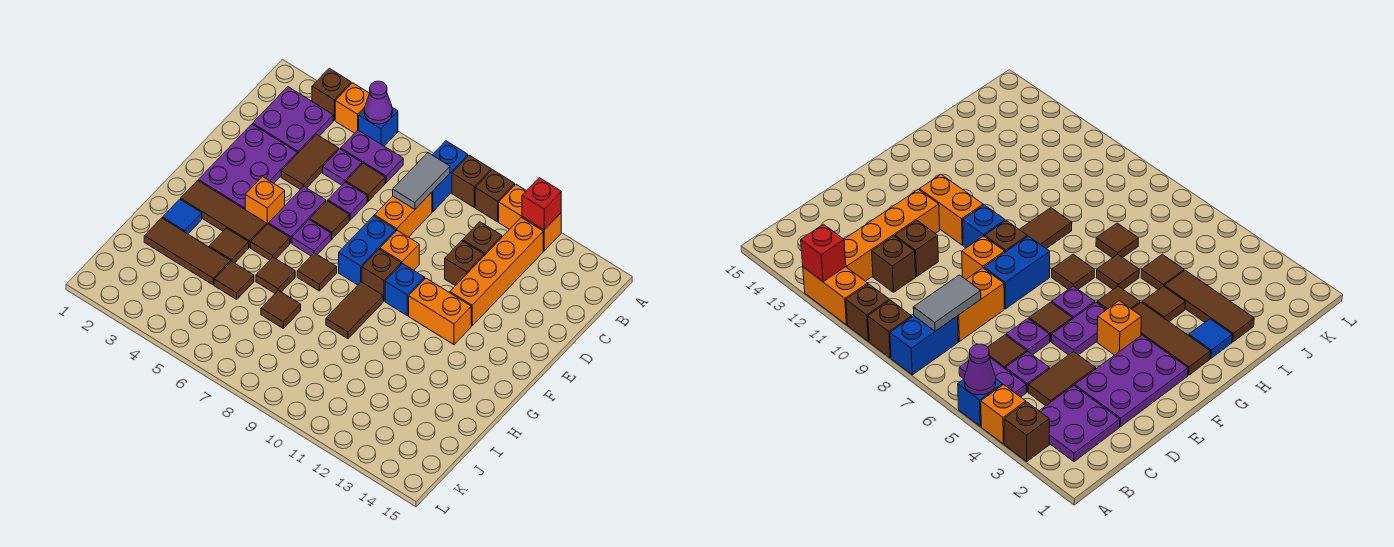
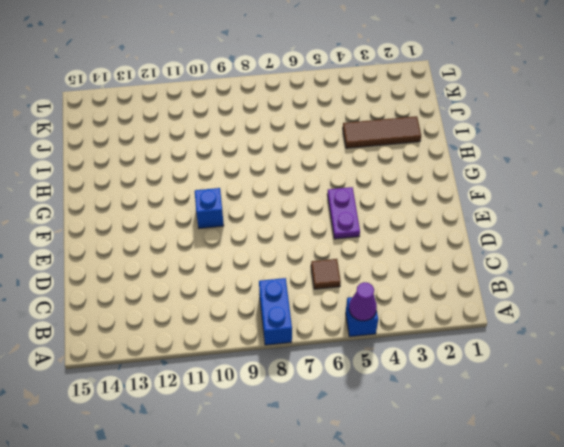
none -> brown 1x1 brick [312,68,351,120]
none -> orange 1x1 brick [335,83,370,133]
none -> brown 1x1 brick [452,155,491,207]
none -> brown 1x1 brick [475,170,515,222]

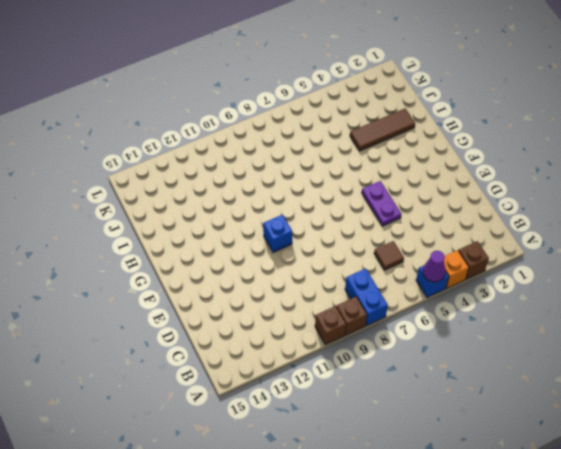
none -> orange 1x2 brick [499,184,561,251]
none -> purple 2x2 plate [253,87,333,154]
none -> purple 1x2 plate [341,130,403,183]
none -> orange 1x4 brick [450,218,543,326]

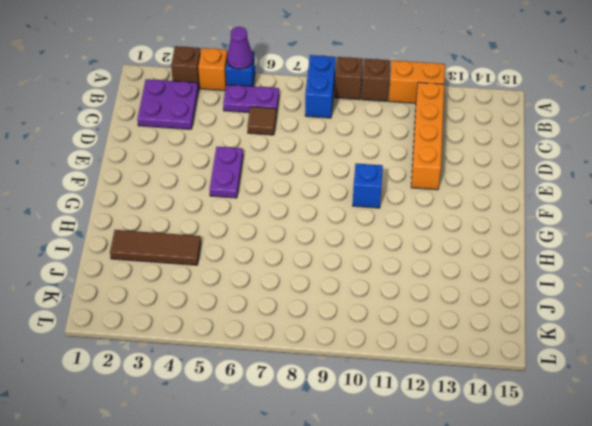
none -> brown 1x2 tile [281,134,339,190]
none -> purple 1x1 plate [323,149,362,185]
none -> orange 1x2 brick [375,192,432,237]
none -> brown 1x1 brick [463,222,502,256]

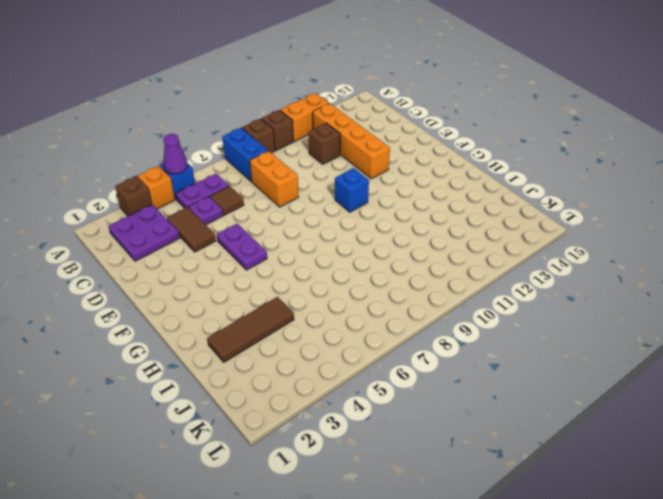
none -> purple 2x3 plate [199,124,297,209]
none -> purple 1x1 plate [328,182,367,220]
none -> brown 1x1 brick [445,241,484,286]
none -> brown 1x1 tile [310,201,349,239]

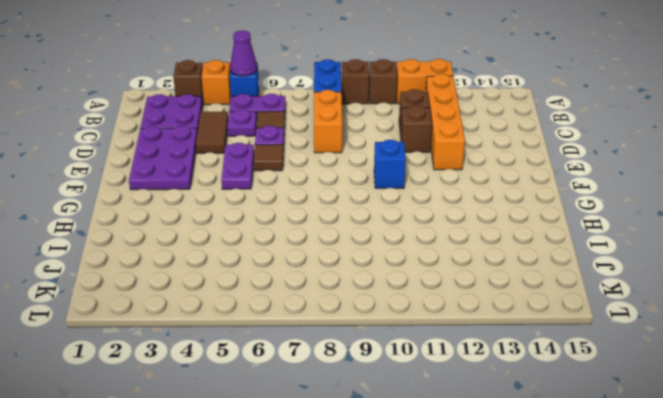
none -> blue 1x2 brick [339,216,396,285]
none -> orange 1x1 brick [380,230,419,270]
none -> orange 1x1 brick [245,177,285,224]
none -> purple 1x1 plate [292,220,331,256]

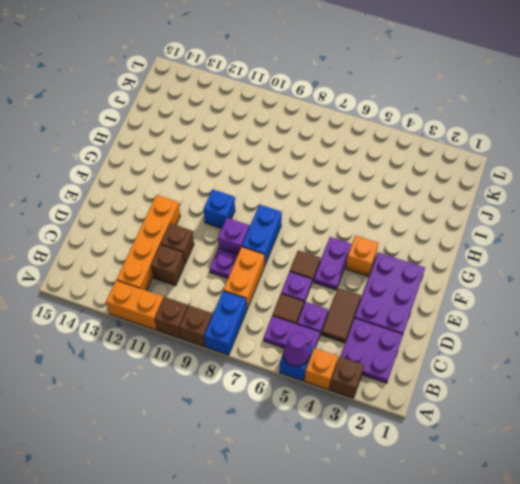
purple 1x1 plate [209,248,238,278] -> purple 1x1 plate moved to [292,220,331,256]
purple 1x1 brick [218,218,249,254] -> orange 1x1 brick [380,230,419,270]
none -> brown 1x1 brick [362,249,401,301]
none -> orange 1x2 brick [409,278,471,345]
none -> brown 1x3 tile [181,180,267,247]
none -> brown 1x1 tile [251,224,290,260]

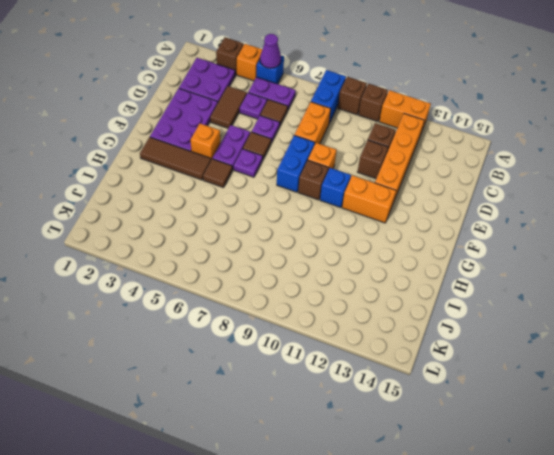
none -> brown 1x1 tile [297,253,337,291]
none -> brown 1x2 tile [326,282,383,339]
none -> blue 1x1 tile [162,199,202,234]
none -> brown 1x1 tile [209,228,249,263]

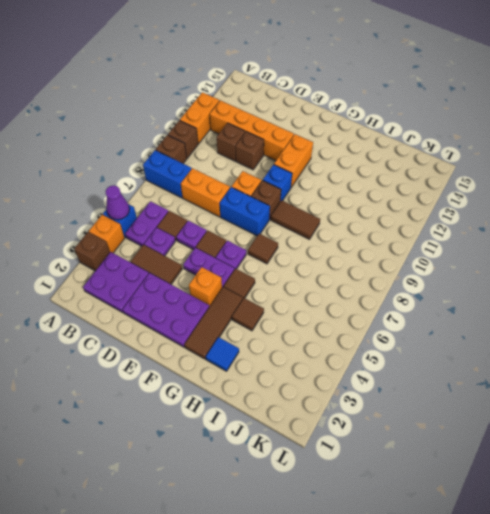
none -> brown 1x1 tile [256,257,295,293]
none -> brown 1x3 tile [144,218,231,285]
none -> brown 1x1 tile [214,261,254,299]
none -> brown 1x1 tile [261,290,301,328]

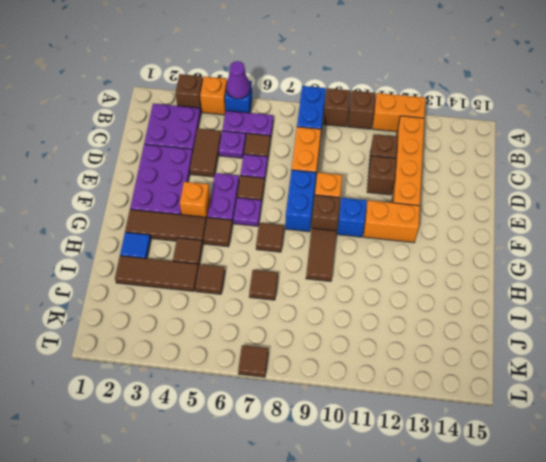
brown 1x1 tile [238,345,268,377] -> brown 1x1 tile moved to [256,257,295,293]
none -> red 1x1 brick [522,178,561,230]
none -> grey 1x2 tile [393,153,450,209]

